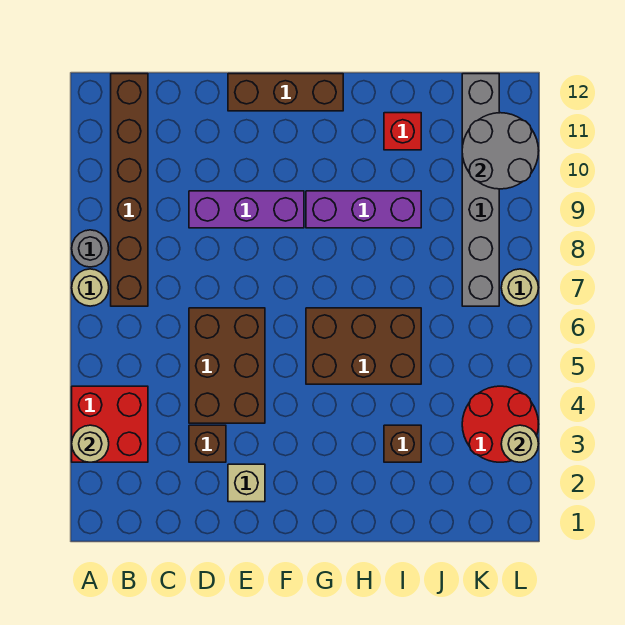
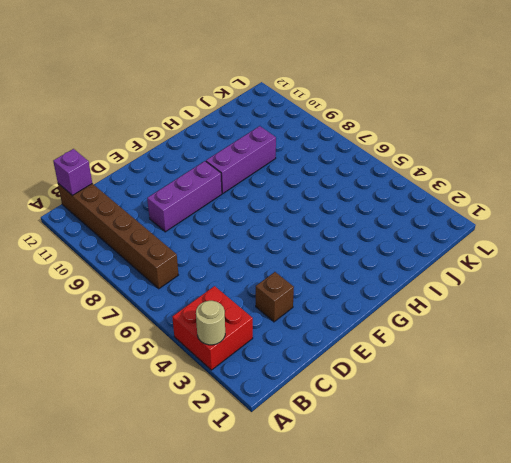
purple 1x1 brick [53,149,92,196] -> none
none -> tan 1x1 round brick [72,269,109,306]
none -> grey 1x1 round brick [72,230,109,267]
none -> brown 2x3 brick [189,308,265,423]

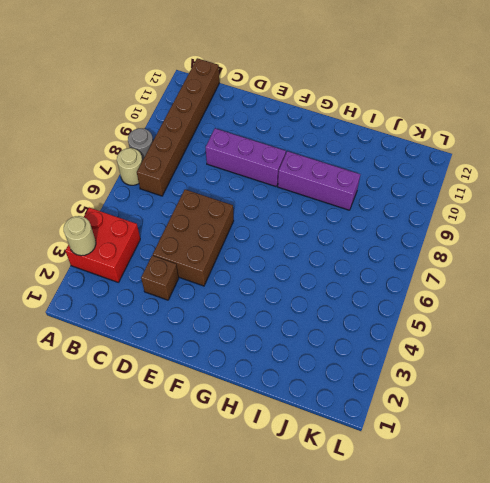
none -> tan 1x1 brick [228,464,265,502]
none -> brown 1x3 brick [228,74,343,111]
none -> brown 2x3 brick [306,308,421,384]

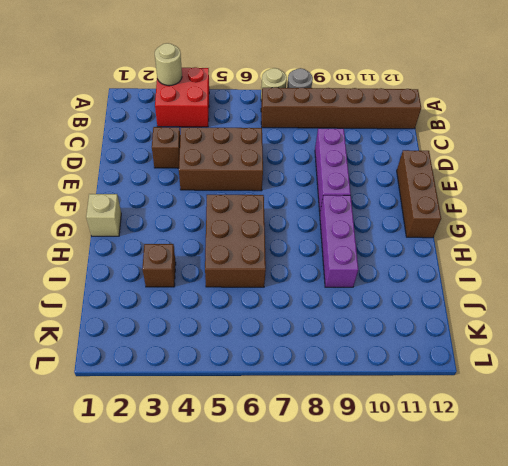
tan 1x1 brick [86,194,121,236] -> tan 1x1 brick moved to [228,464,265,502]
none -> red 1x1 brick [384,113,421,150]
none -> red 2x2 round brick [462,386,539,462]
none -> grey 1x6 brick [462,74,499,306]

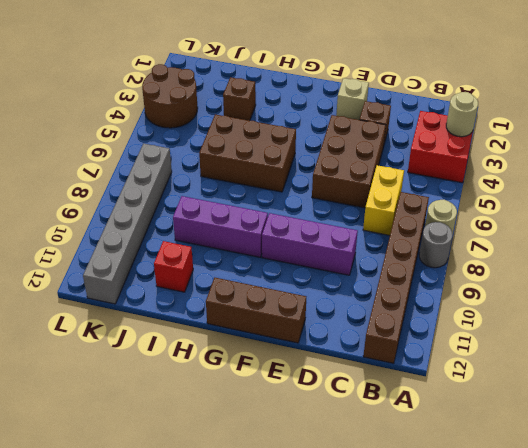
yellow 1x2 brick [363,165,404,235] -> none
brown 2x2 round brick [142,64,198,128] -> red 2x2 round brick [462,386,539,462]
none -> tan 1x1 round brick [501,269,539,306]
none -> grey 2x2 round brick [462,113,539,189]
none -> tan 1x1 round brick [501,425,538,462]

